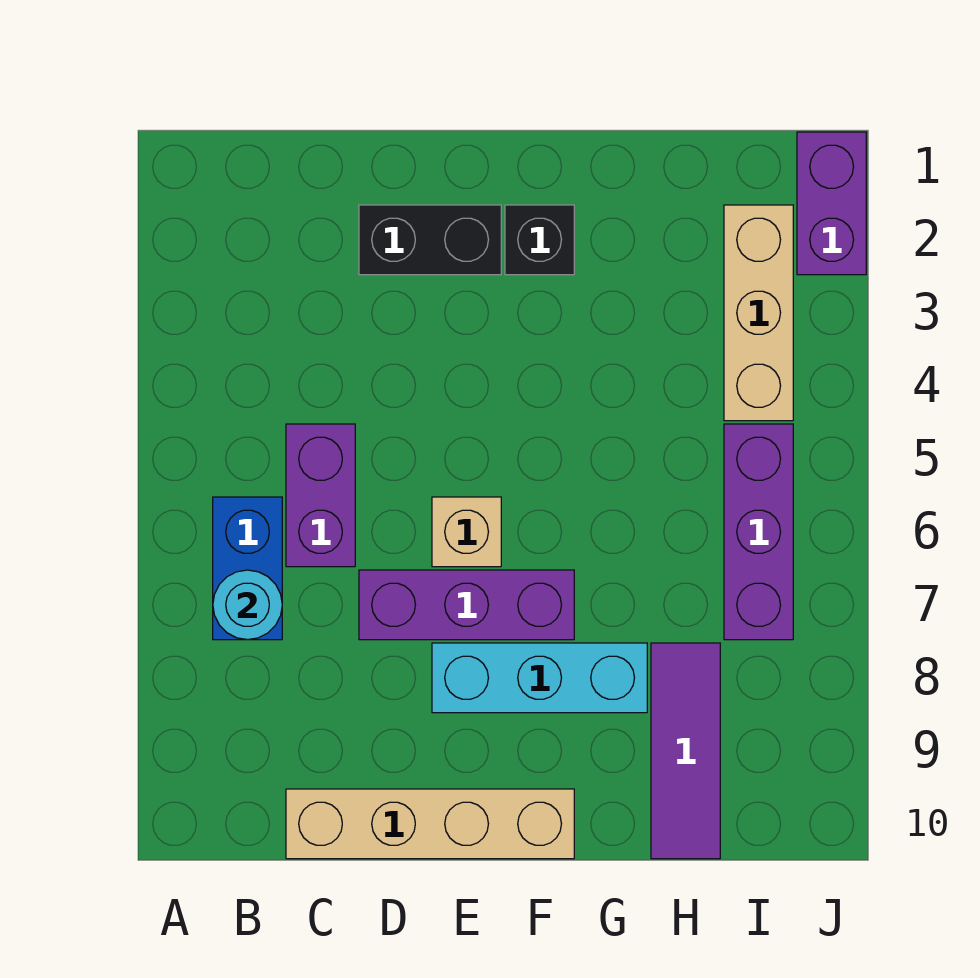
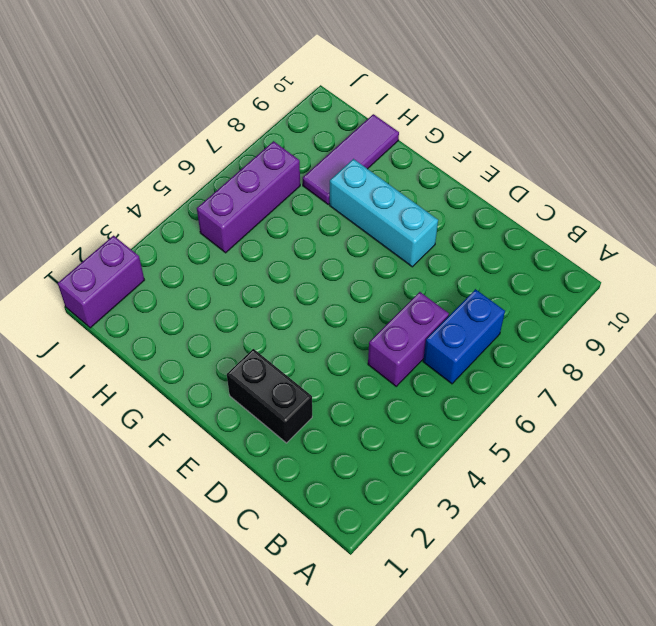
none -> tan 1x4 brick [286,789,574,859]
none -> purple 1x3 brick [359,570,574,640]
none -> tan 1x1 brick [432,497,501,567]

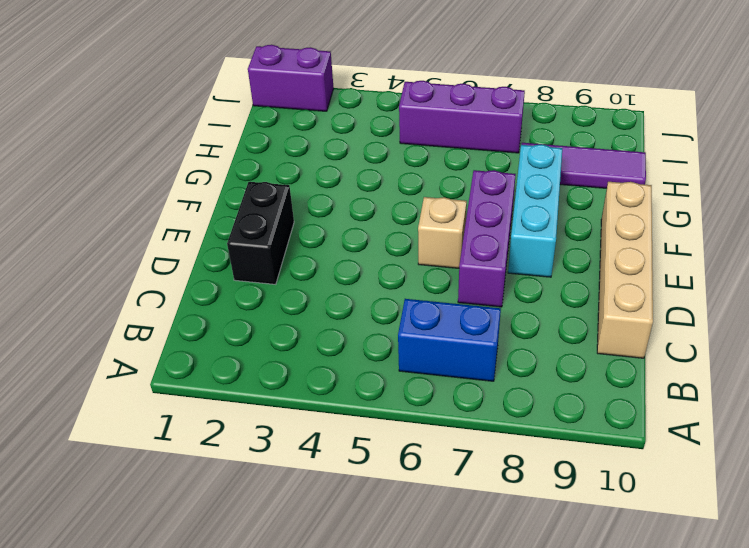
none -> purple 1x2 brick [286,424,355,567]
none -> black 1x1 brick [505,205,574,275]
none -> tan 1x3 brick [724,205,793,421]

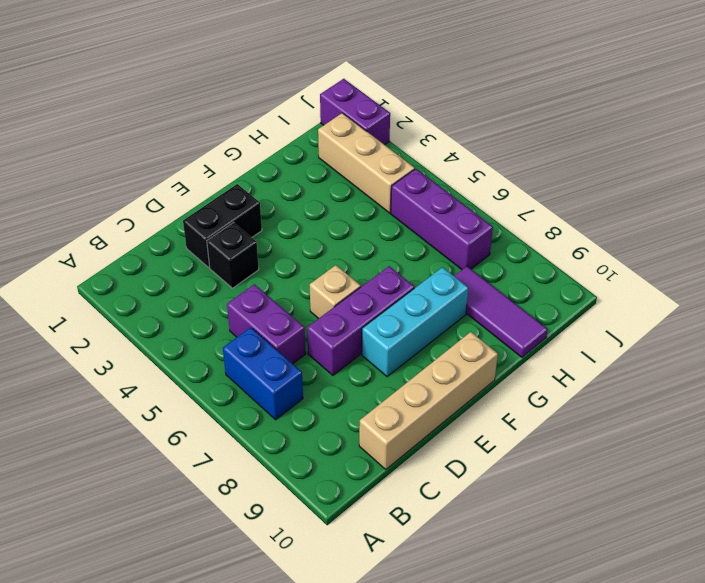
black 1x1 brick [207,223,259,288] -> black 1x1 brick moved to [505,205,574,275]
none -> cyan 1x1 round brick [213,570,282,640]

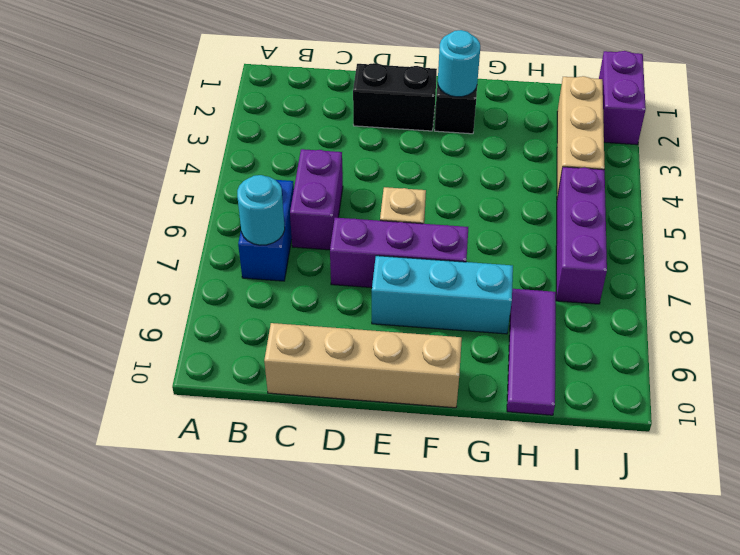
cyan 1x1 round brick [438,30,480,97] -> none

